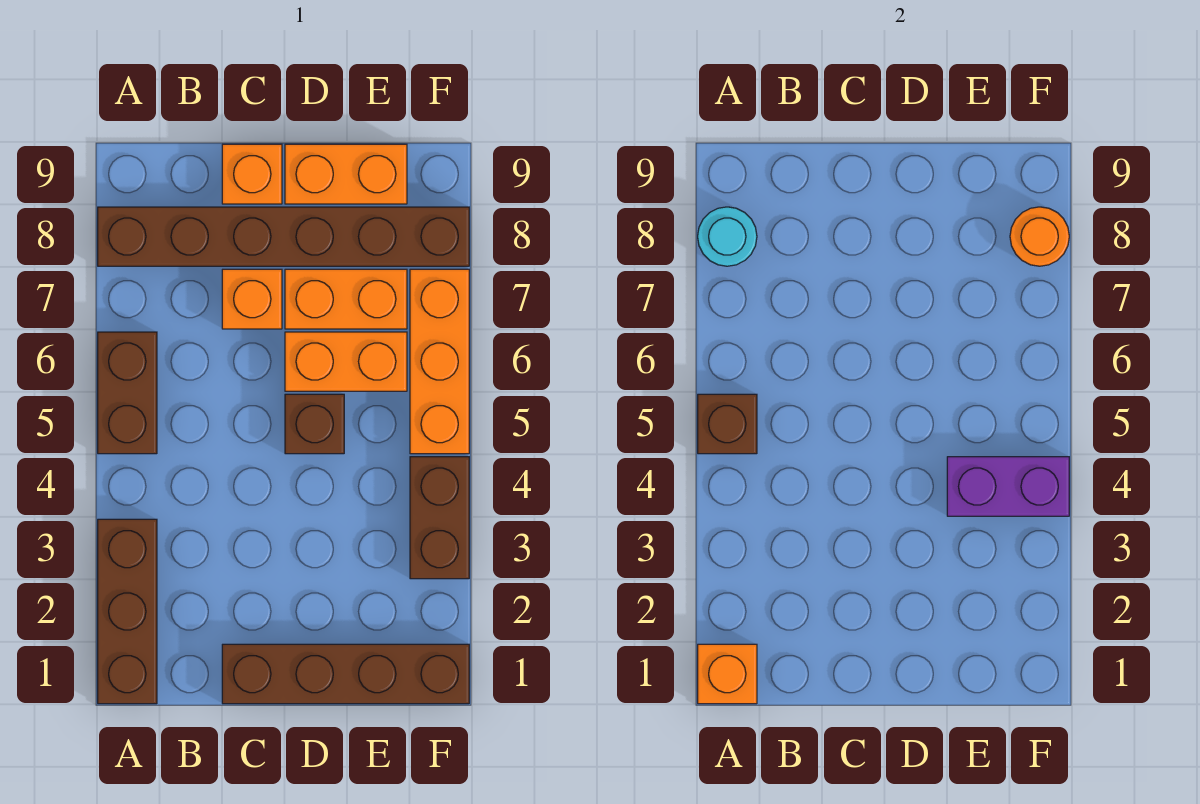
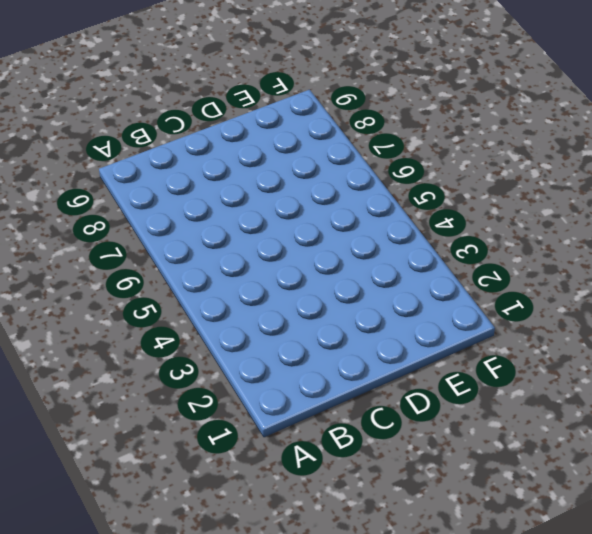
none -> brown 1x3 brick [98,519,157,704]
none -> brown 1x2 brick [98,332,157,454]
none -> brown 1x6 brick [98,207,469,266]

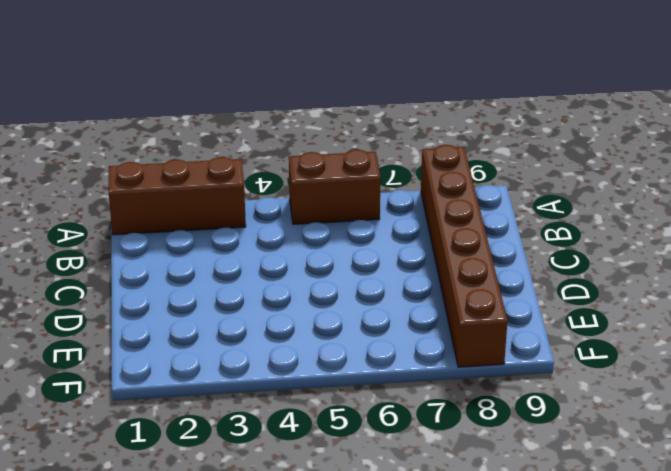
none -> brown 1x4 brick [222,644,469,704]
none -> orange 1x1 brick [222,269,282,329]
none -> orange 1x1 brick [222,144,282,204]

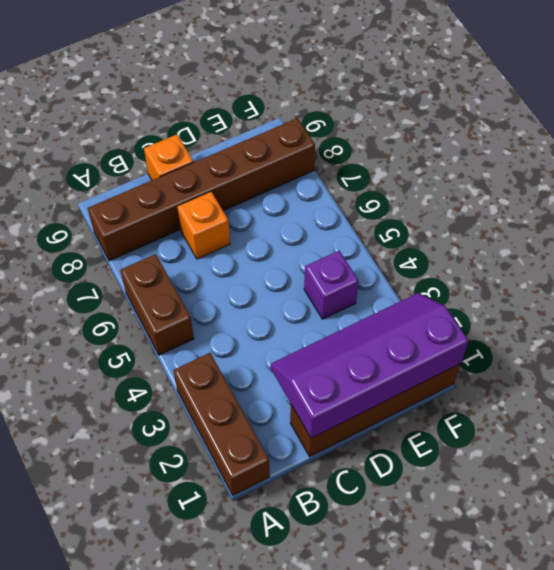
purple 2x4 slope [270,293,469,438] -> none
purple 1x1 brick [304,251,359,319] -> none
none -> brown 1x1 brick [285,394,344,454]
none -> orange 1x2 brick [285,332,407,391]
none -> orange 1x2 brick [285,269,407,329]

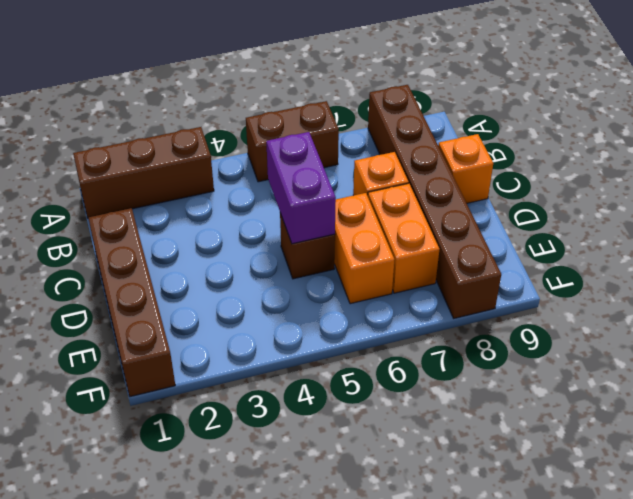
purple 1x2 brick [266,132,336,244] -> purple 1x2 brick moved to [947,457,1069,516]
none -> orange 1x2 brick [285,144,407,204]
none -> brown 1x2 brick [410,457,469,579]
none -> orange 1x3 brick [410,269,469,454]

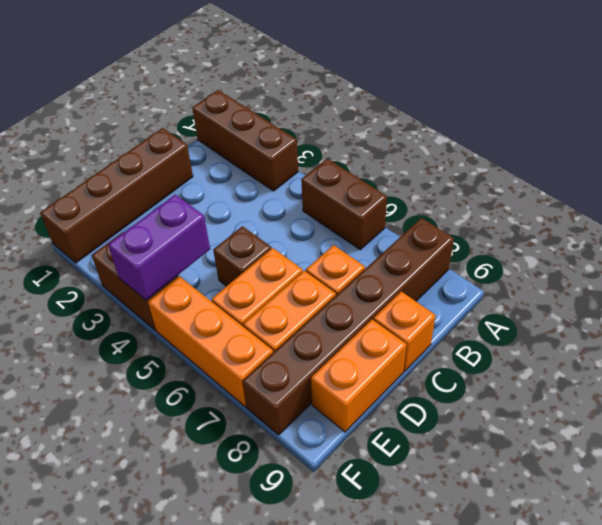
none -> orange 1x1 brick [698,644,757,704]
none -> brown 1x1 brick [698,394,757,454]
none -> cyan 1x1 round brick [698,207,757,266]

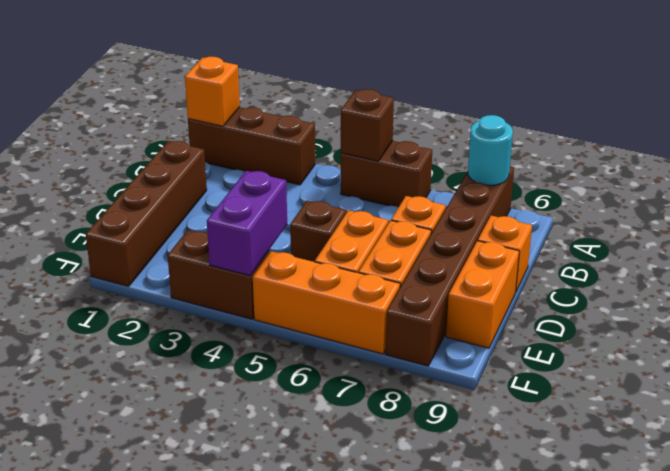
none -> orange 1x1 round brick [1010,207,1069,266]

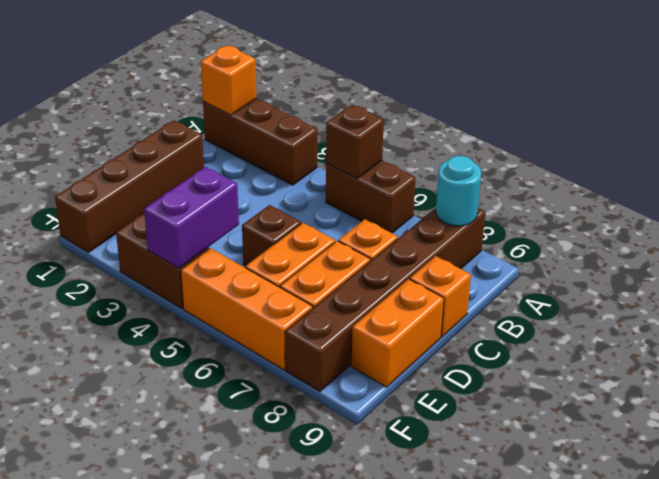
none -> orange 1x1 round brick [1010,207,1069,266]

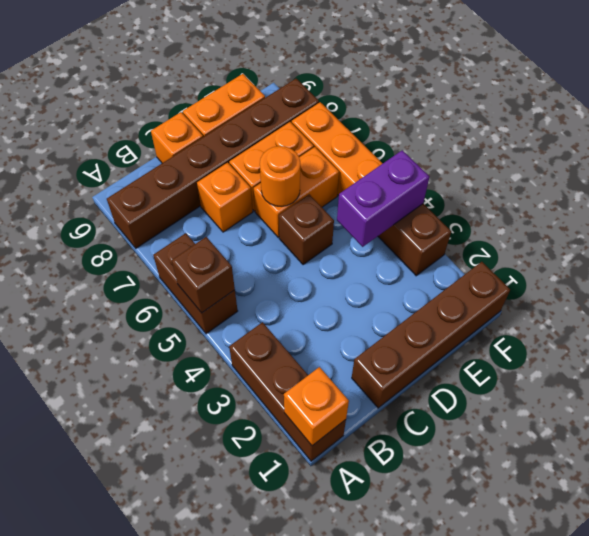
orange 1x1 round brick [260,146,300,207] -> orange 1x1 round brick moved to [1010,207,1069,266]
none -> cyan 1x1 round brick [698,207,757,266]

